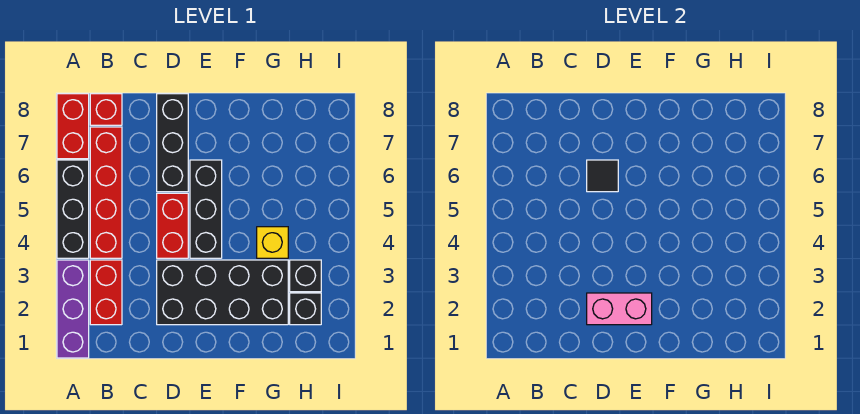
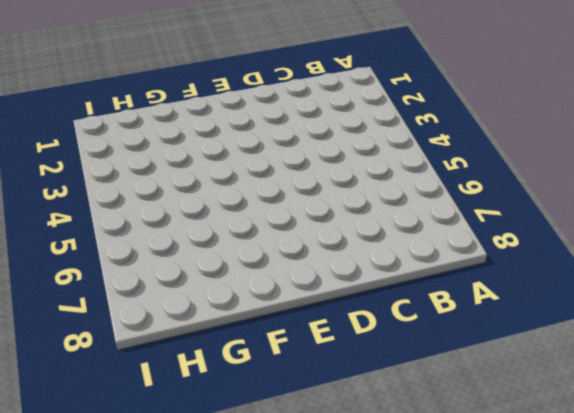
none -> purple 1x3 brick [57,260,89,358]
none -> black 1x3 brick [57,160,89,258]
none -> red 1x2 brick [57,94,89,159]

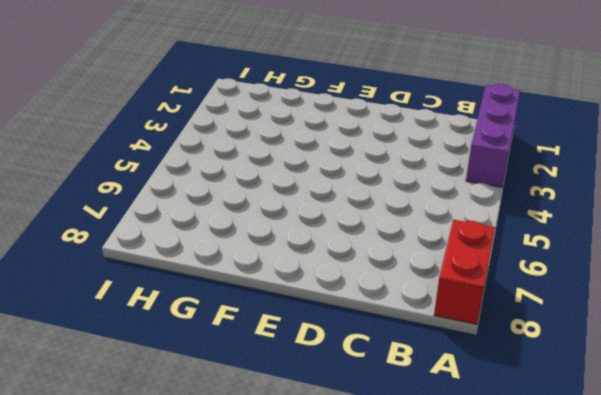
none -> black 1x3 brick [57,160,89,258]
none -> red 1x2 brick [90,260,122,325]
none -> red 1x4 brick [90,127,122,258]

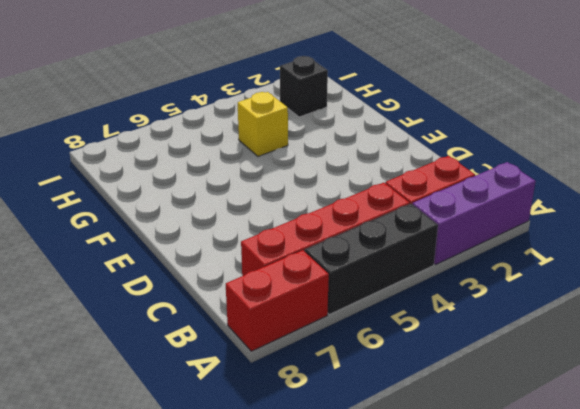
none -> red 1x1 brick [90,94,122,125]
none -> black 2x4 brick [157,260,288,325]
none -> red 1x2 brick [157,193,188,258]

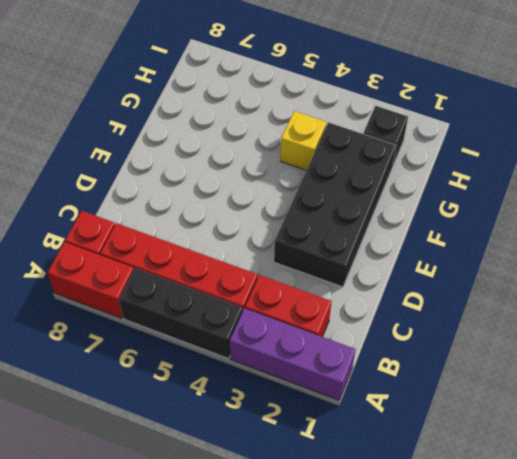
none -> red 1x2 brick [157,193,188,258]
none -> black 1x3 brick [157,94,188,192]
none -> black 1x3 brick [190,160,222,258]

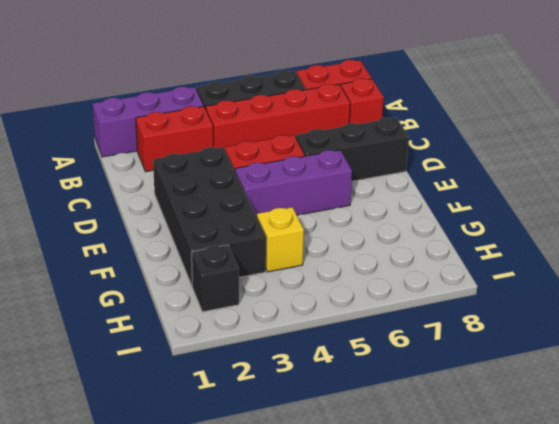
purple 1x3 brick [235,150,352,216] -> black 1x3 brick [190,160,222,258]
none -> black 1x1 brick [290,260,321,292]
none -> pink 1x2 brick [587,293,652,325]
none -> black 1x1 tile [587,160,618,192]

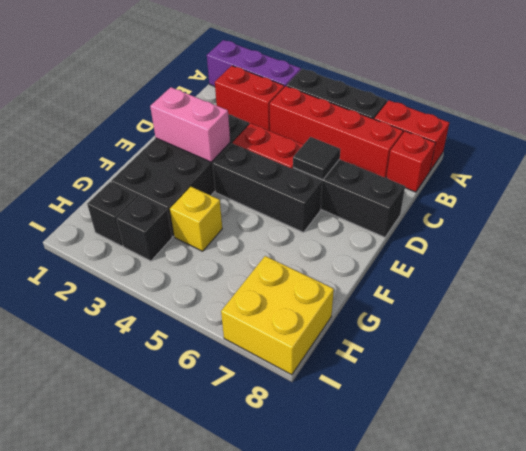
pink 1x2 brick [150,87,230,162] -> pink 1x2 brick turned to [587,293,652,325]
yellow 2x2 brick [221,256,334,375] -> none

